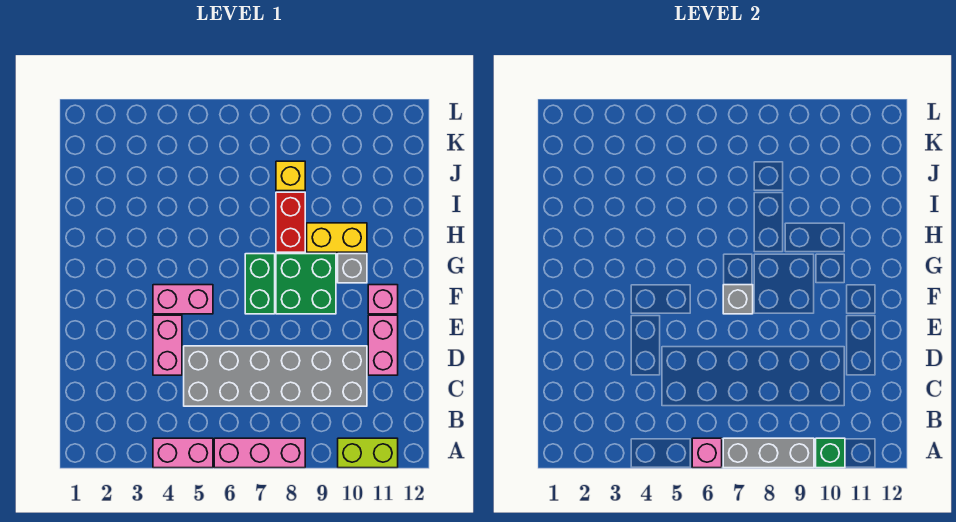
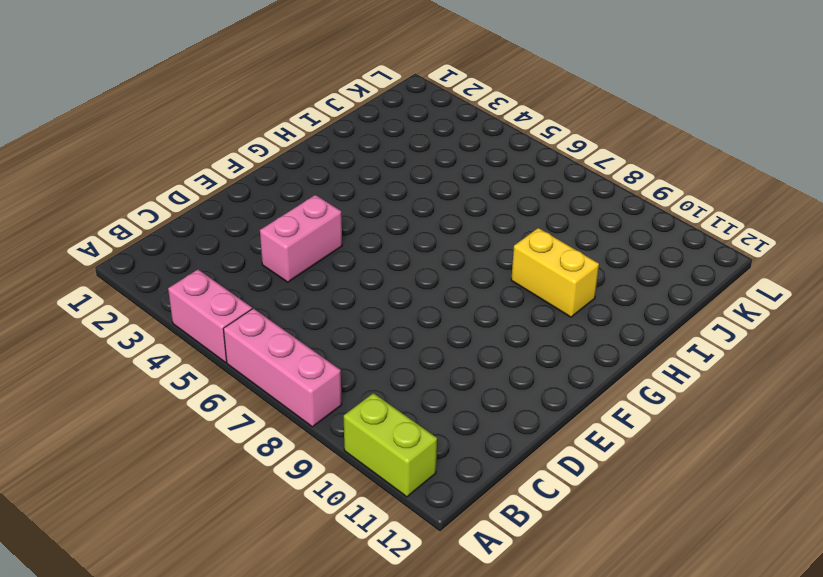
none -> grey 2x6 brick [184,346,367,406]
none -> pink 1x2 brick [368,315,398,375]
none -> pink 1x2 brick [153,285,213,314]

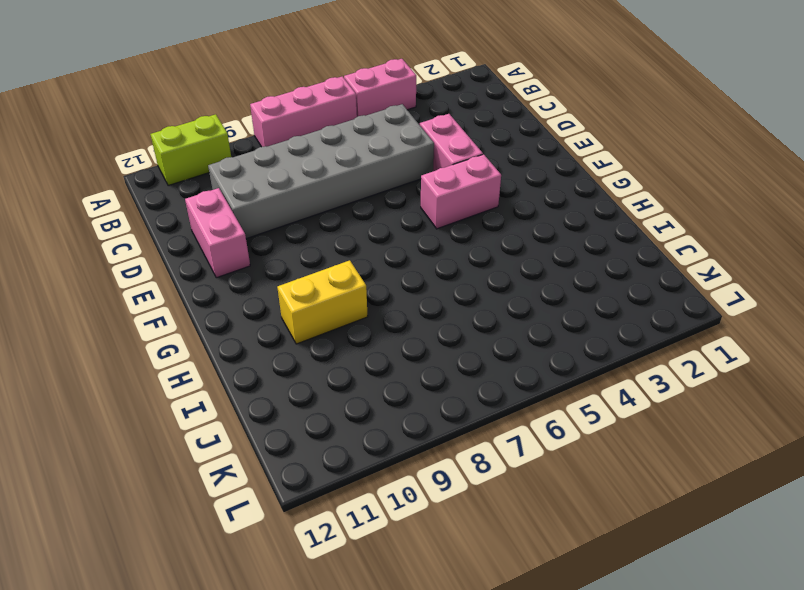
none -> green 1x2 brick [245,254,275,314]
none -> green 2x2 brick [276,254,336,314]
none -> pink 1x1 brick [368,285,398,314]

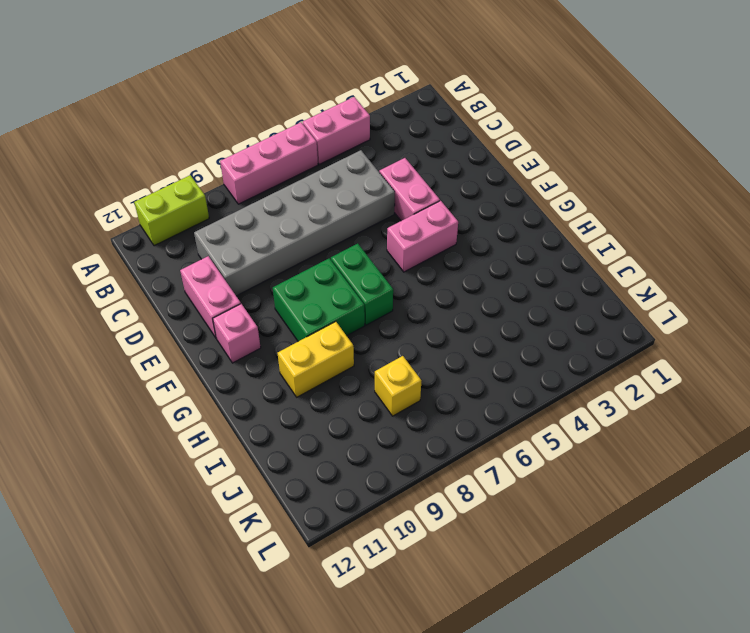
none -> grey 1x1 brick [338,254,367,283]
none -> red 1x2 brick [276,192,305,252]
none -> pink 1x1 brick [692,438,722,468]

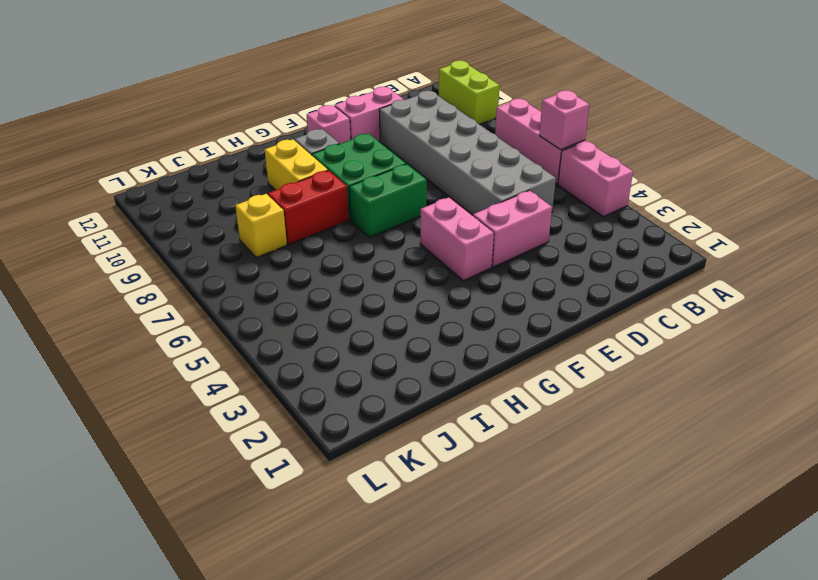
none -> grey 1x3 brick [723,438,814,468]
none -> green 1x1 brick [816,438,845,468]
none -> grey 1x1 brick [723,285,753,314]

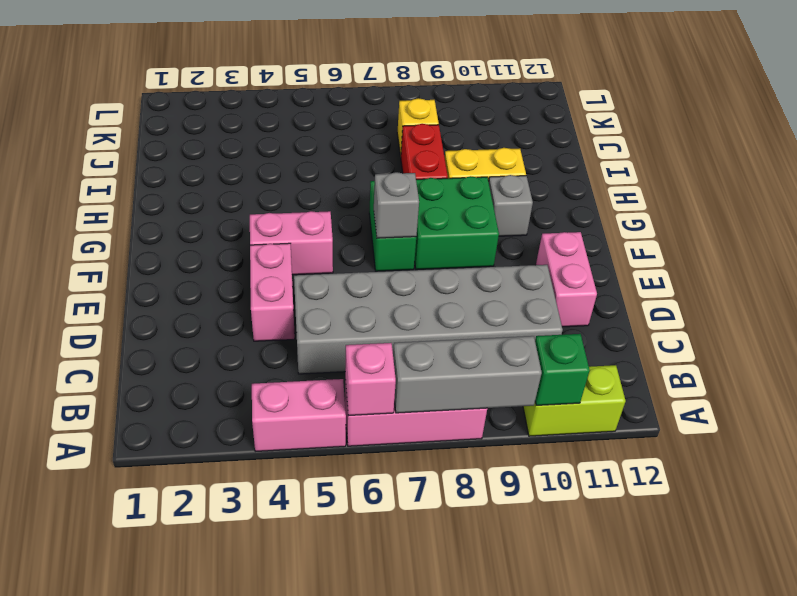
none -> pink 1x1 brick [368,285,398,314]

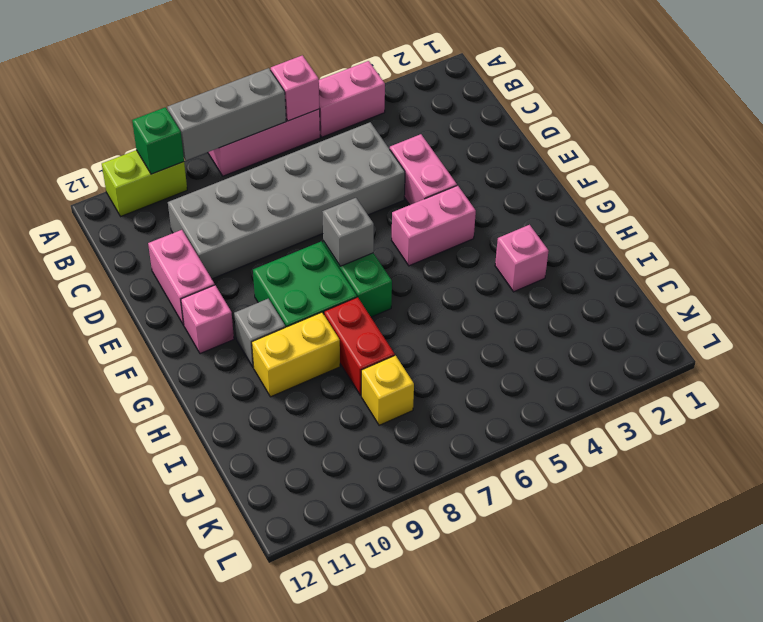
pink 1x1 brick [495,225,548,292] -> none

